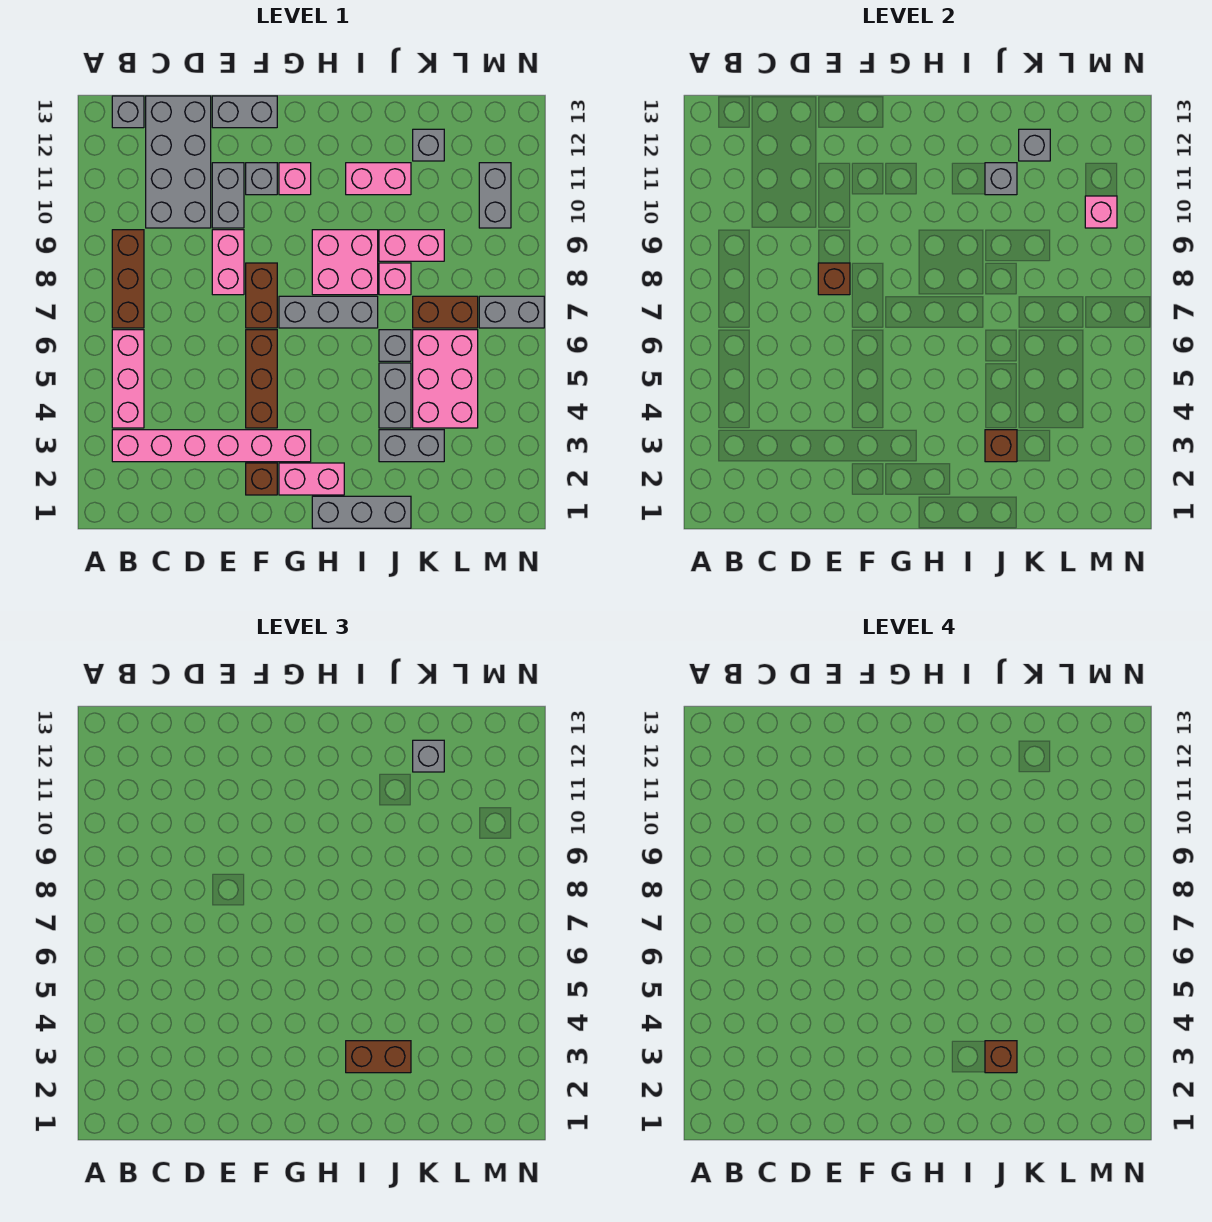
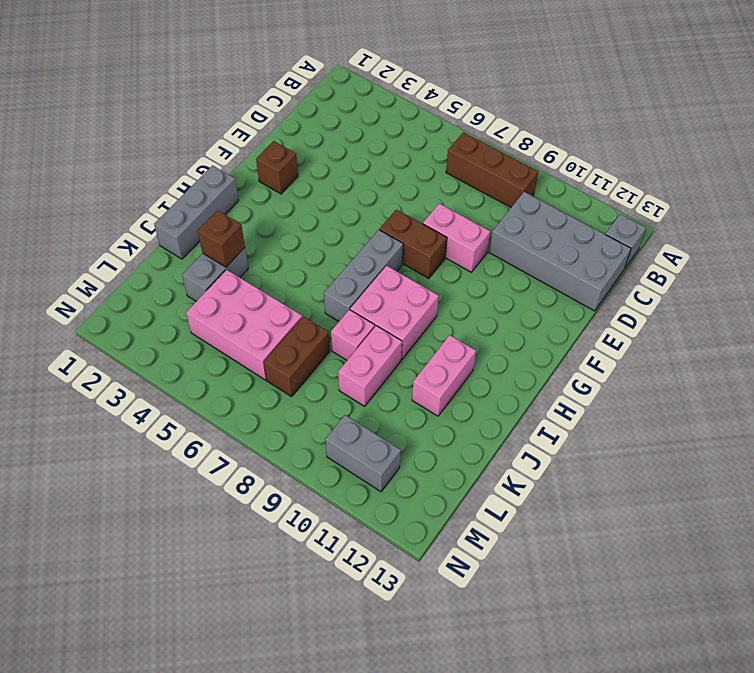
none -> pink 1x6 brick [112,430,311,462]
none -> pink 1x3 brick [112,330,144,428]
none -> grey 1x2 brick [212,163,244,228]
none -> grey 1x2 brick [212,96,277,128]

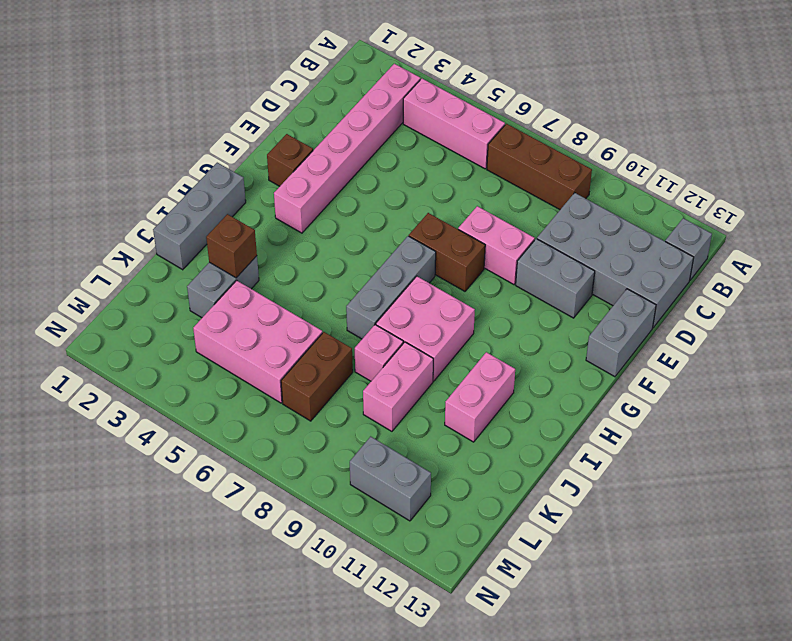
none -> brown 1x3 brick [246,330,277,428]
none -> grey 1x1 brick [246,163,277,195]
none -> pink 1x2 brick [279,463,344,495]
none -> pink 1x1 brick [279,163,311,195]

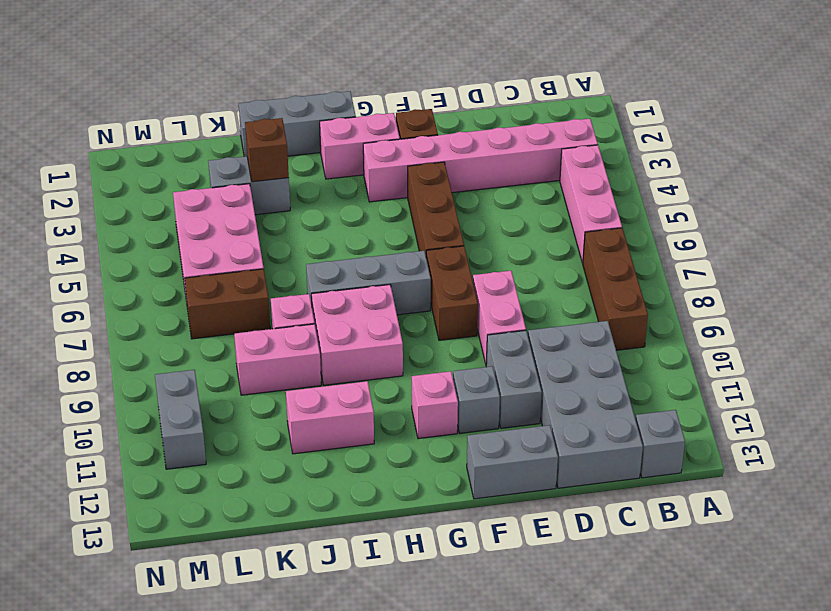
none -> grey 1x2 brick [379,363,411,428]
none -> grey 1x1 brick [379,330,411,361]
none -> grey 1x1 brick [413,129,444,161]
none -> grey 1x2 brick [479,296,544,328]

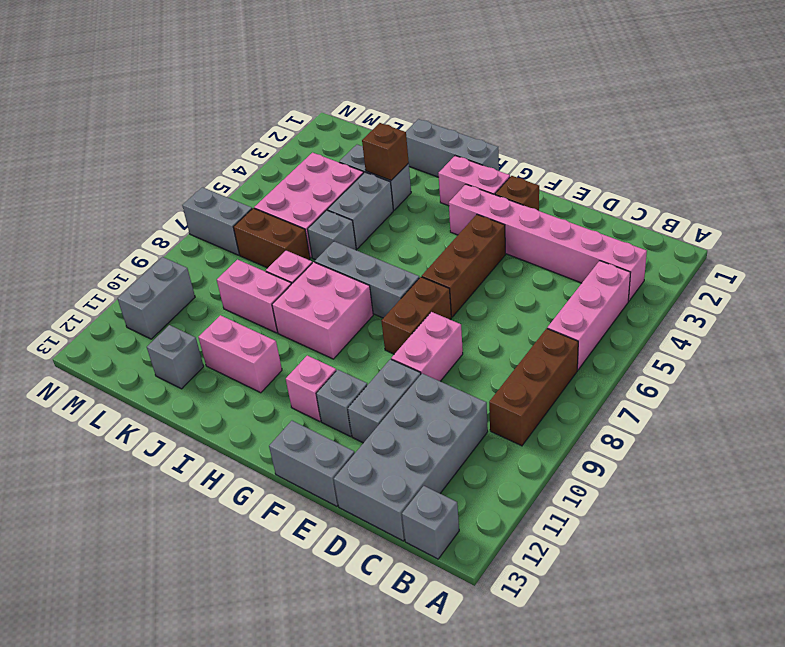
none -> brown 1x1 brick [818,263,850,295]
none -> grey 1x1 brick [985,163,1017,195]
none -> grey 1x1 brick [1019,129,1050,161]
none -> pink 1x1 brick [1085,196,1117,228]

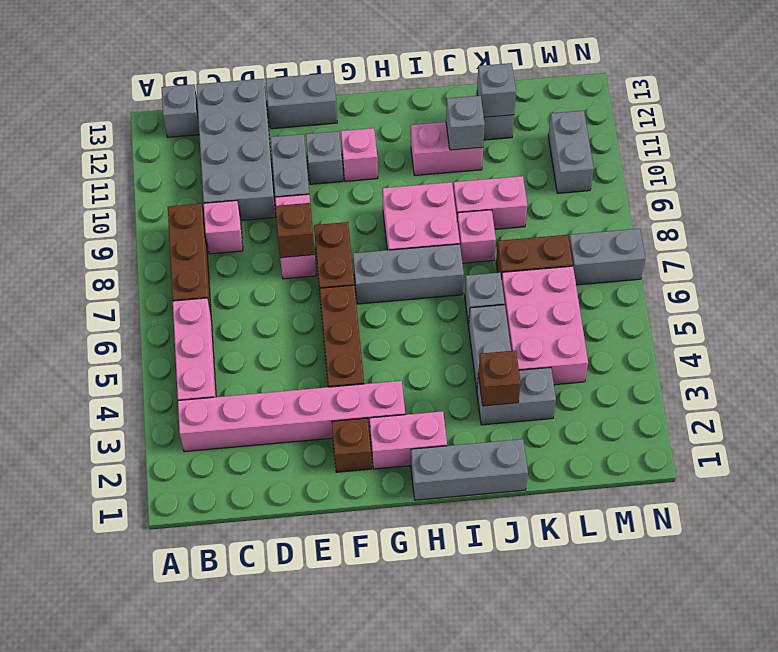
pink 1x1 brick [204,201,243,254] -> pink 1x1 brick moved to [1085,196,1117,228]
none -> brown 1x2 brick [346,1041,411,1073]
none -> grey 1x1 brick [413,740,444,772]
none -> brown 1x1 brick [985,1041,1017,1073]

